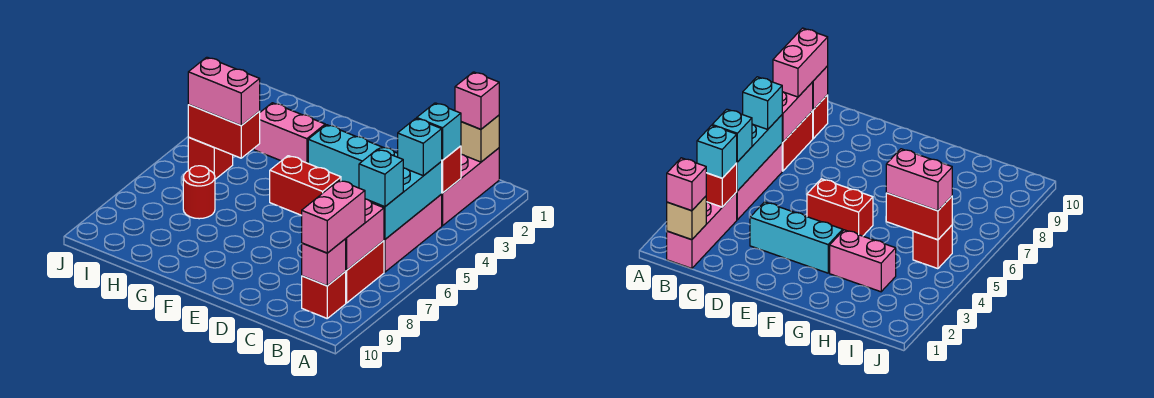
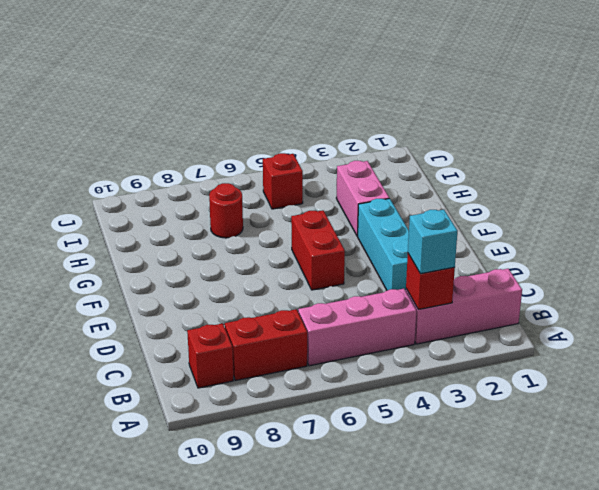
none -> tan 1x1 brick [461,115,499,162]
none -> cyan 1x3 brick [371,162,442,239]
none -> pink 1x2 brick [346,199,384,270]

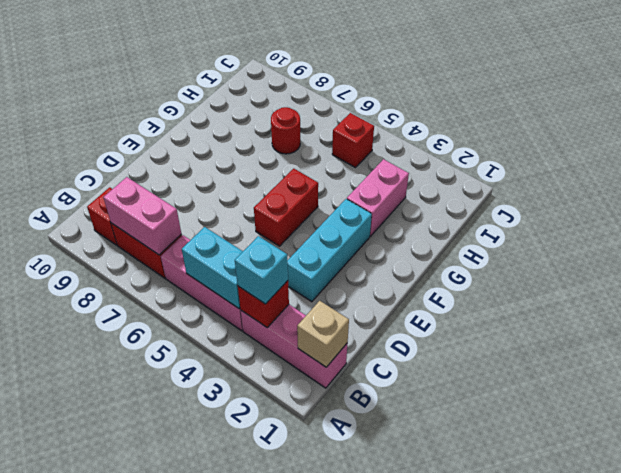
cyan 1x2 brick [182,227,243,308] -> cyan 1x3 brick [371,162,442,239]
none -> pink 1x1 brick [302,239,346,286]
none -> red 1x2 brick [188,105,260,158]
none -> pink 1x1 brick [455,72,499,129]

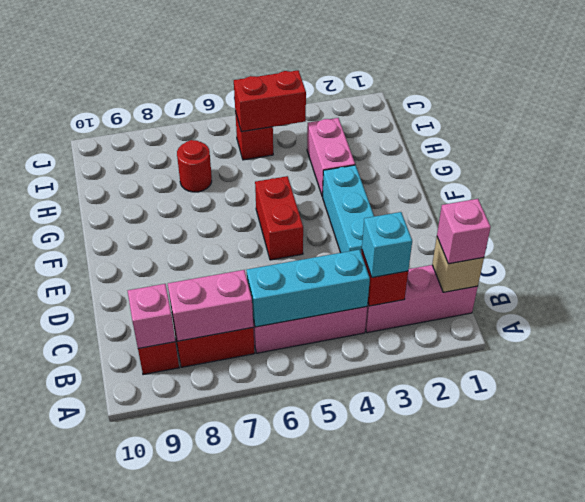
red 1x2 brick [234,70,306,132] -> red 1x2 brick turned to [188,105,260,158]
none -> cyan 1x1 brick [398,118,442,176]
none -> cyan 1x1 brick [359,149,403,207]
none -> pink 1x2 brick [302,180,365,253]

